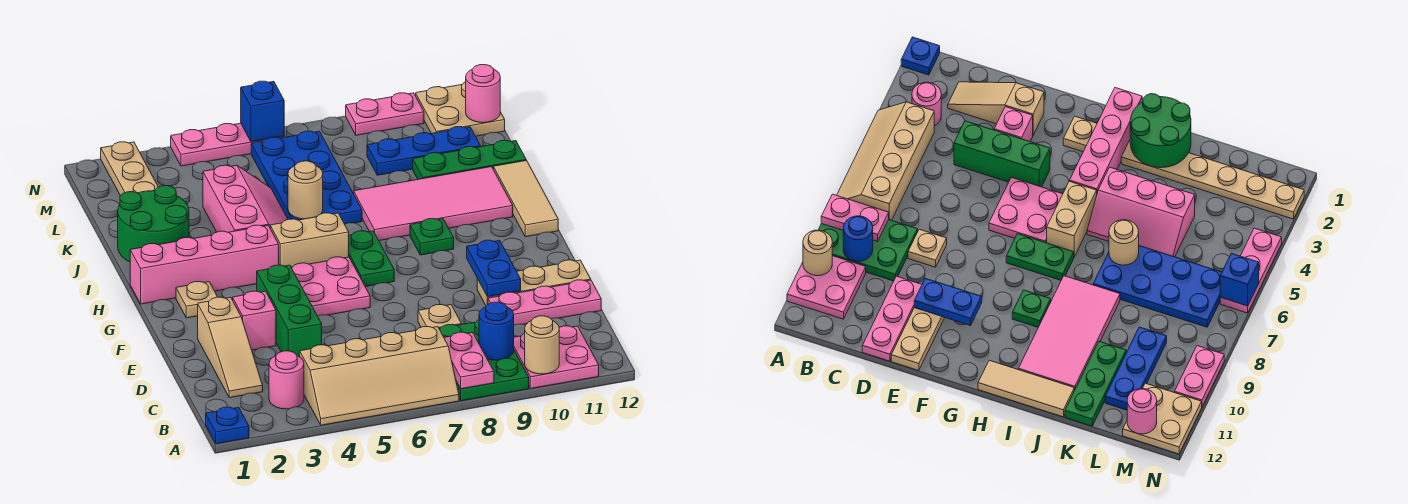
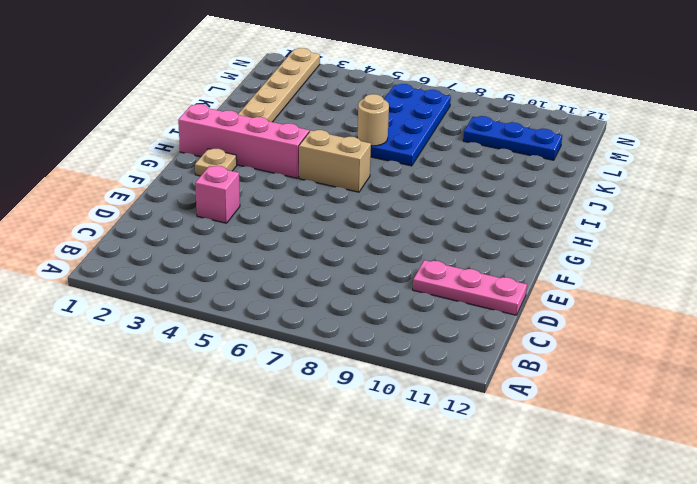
none -> blue 1x1 plate [206,407,249,444]
none -> tan 2x4 slope [300,327,459,425]
none -> green 2x3 plate [439,320,529,401]
none -> pink 2x2 plate [514,326,599,388]

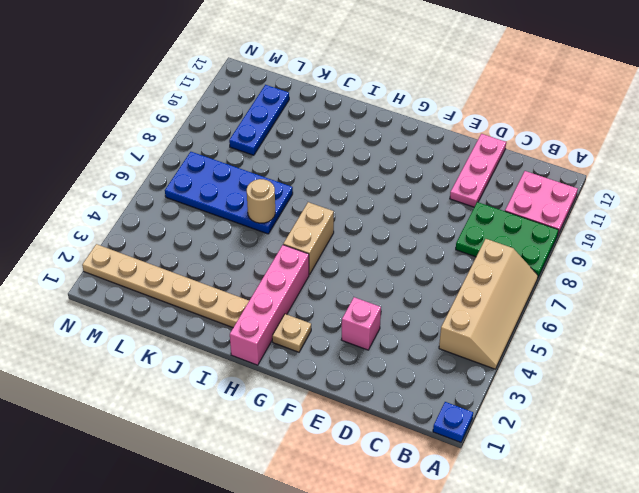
none -> pink 1x1 round brick [269,351,304,409]
none -> tan 1x3 slope [198,297,263,398]
none -> green 1x3 brick [257,265,322,357]
none -> tan 1x1 plate [418,304,462,328]

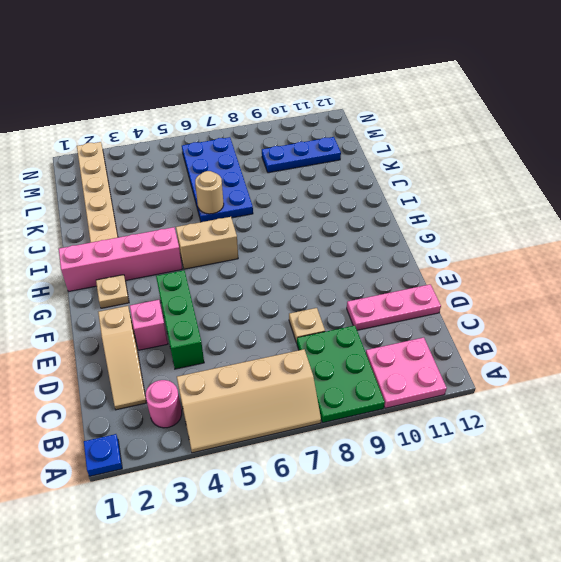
none -> tan 1x3 plate [477,260,591,306]
none -> pink 2x2 plate [291,257,370,316]
none -> green 1x2 plate [349,231,394,287]
none -> green 1x1 plate [410,219,454,255]

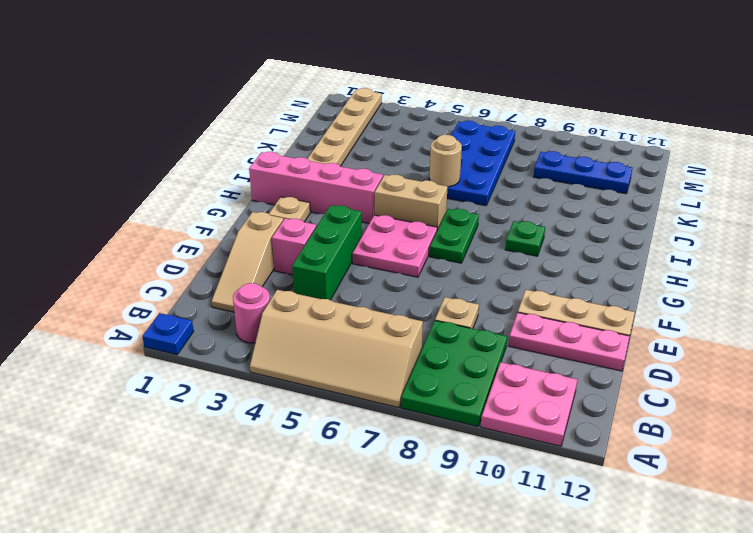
none -> tan 1x3 tile [493,160,558,237]
none -> pink 2x3 slope [203,165,288,232]
none -> pink 2x4 tile [354,167,513,241]
none -> green 1x3 plate [413,140,526,179]

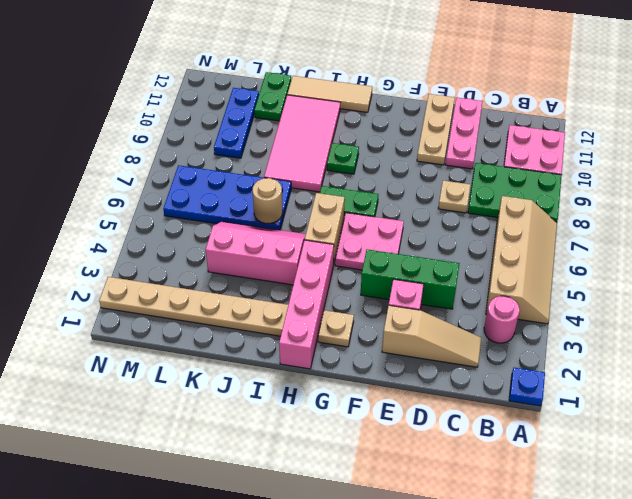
green 1x2 plate [254,72,291,121] -> green 1x3 plate [413,140,526,179]
none -> tan 2x2 plate [416,82,505,136]
none -> pink 1x3 plate [171,123,284,166]
none -> pink 1x2 plate [346,93,424,135]
none -> pink 1x2 plate [444,332,494,389]

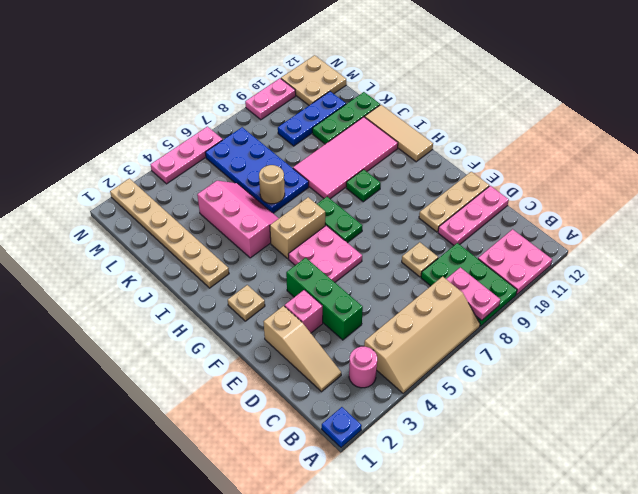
none -> pink 1x4 brick [130,225,279,304]
none -> tan 1x1 round brick [525,316,559,374]
none -> blue 1x1 round brick [479,302,514,360]
none -> blue 1x2 plate [467,240,521,297]

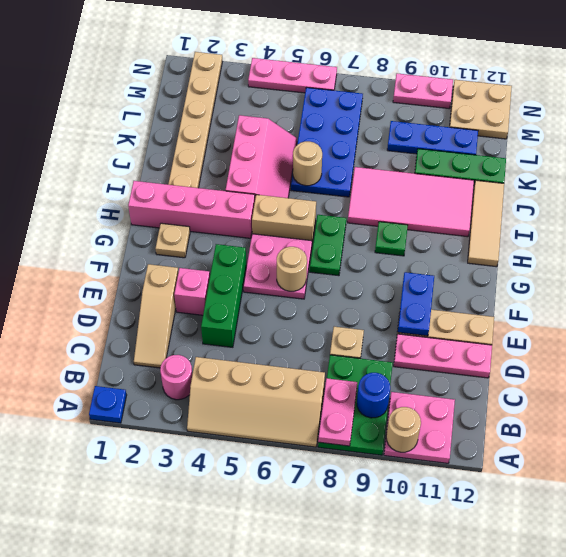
tan 1x1 round brick [277,247,307,291] -> none
none -> green 2x2 round brick [118,186,189,262]
none -> pink 1x1 round brick [466,65,500,123]
none -> blue 1x1 brick [241,81,284,142]

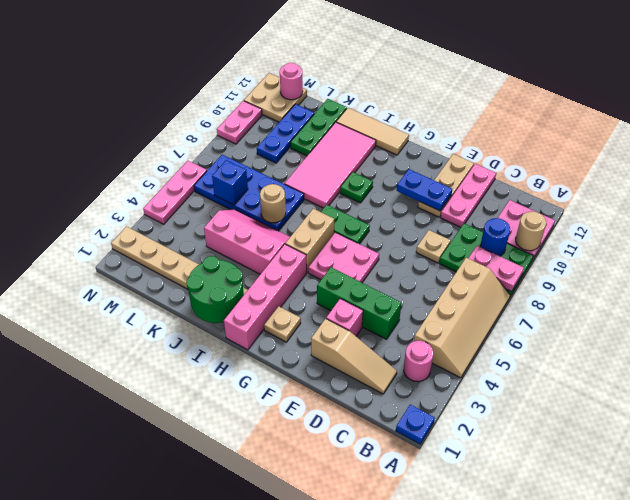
blue 1x1 brick [212,160,248,205] -> blue 1x1 brick moved to [241,81,284,142]

